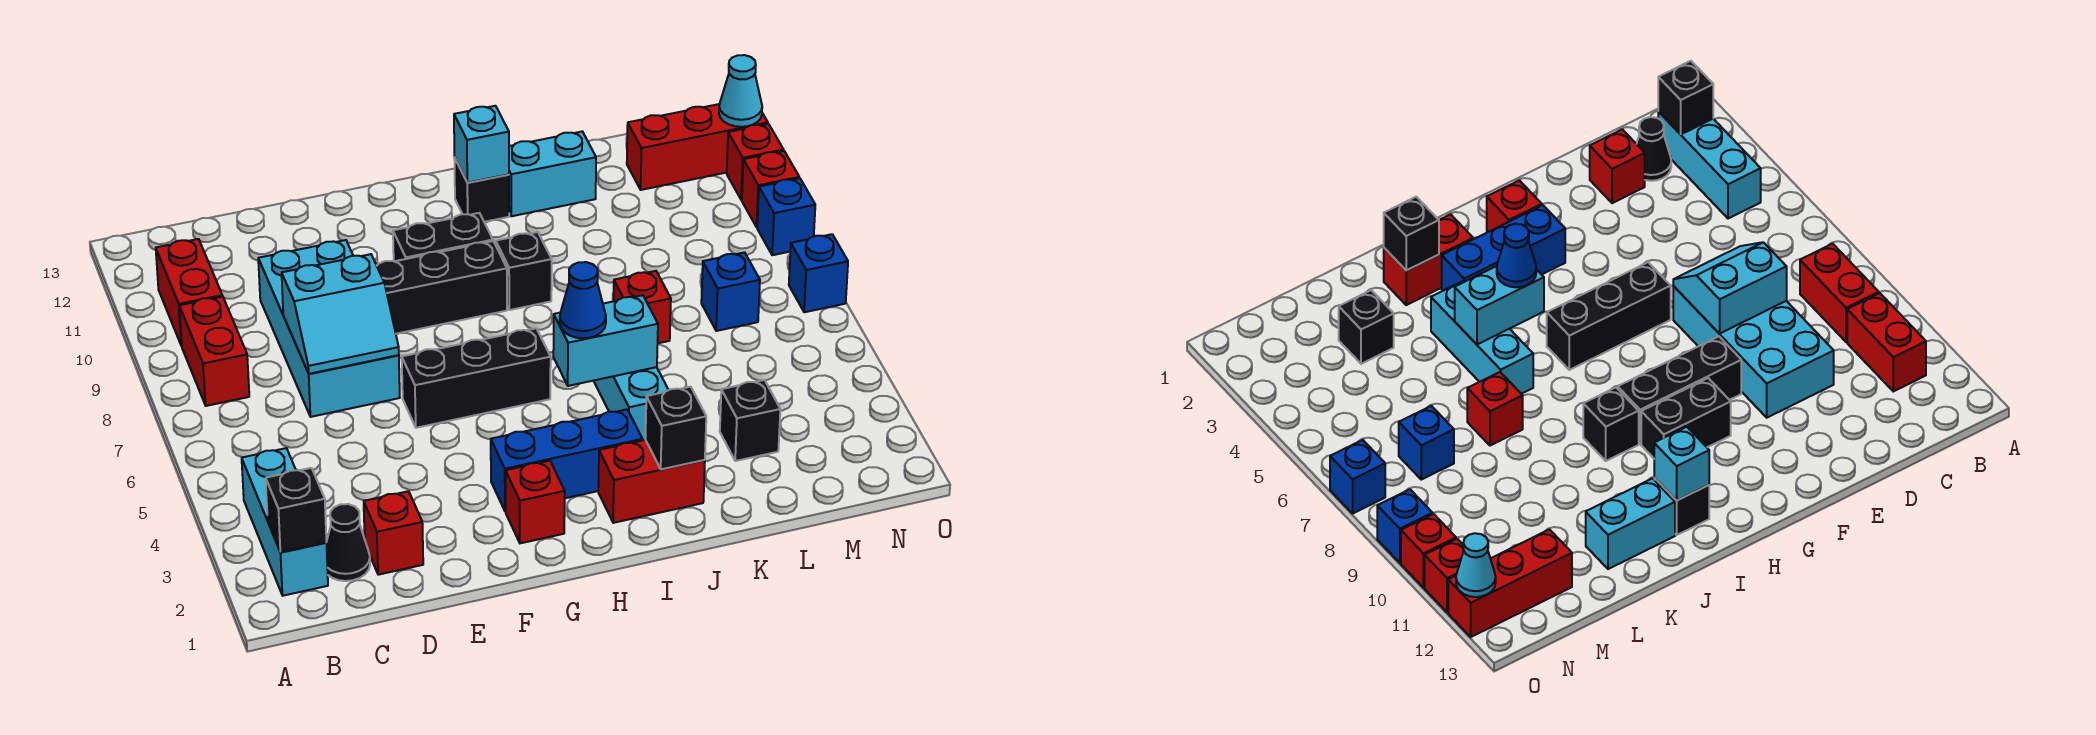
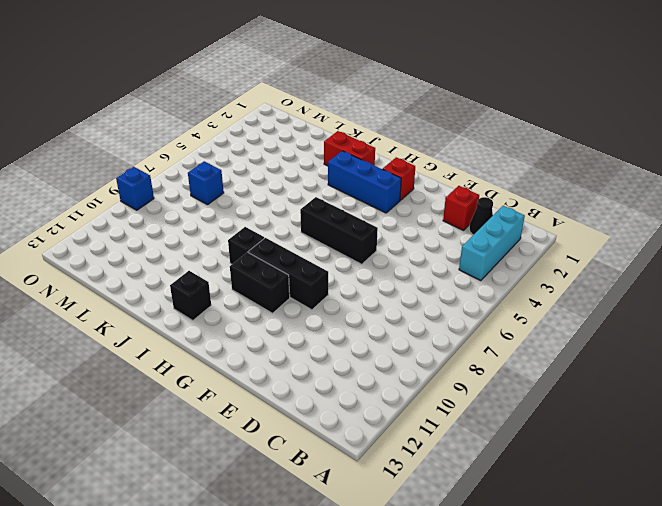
none -> red 1x2 brick [179,296,249,406]
none -> red 1x2 brick [156,239,222,346]
none -> cyan 2x4 brick [258,240,400,417]
none -> cyan 1x3 brick [594,367,668,440]

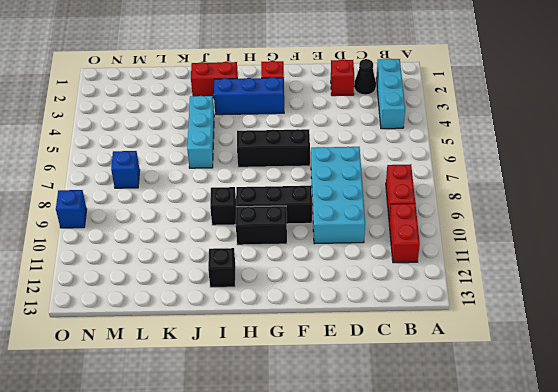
none -> cyan 1x2 brick [509,132,596,216]
none -> red 1x1 brick [614,271,671,343]
none -> black 1x1 brick [720,380,780,461]
none -> red 1x3 brick [627,104,768,190]

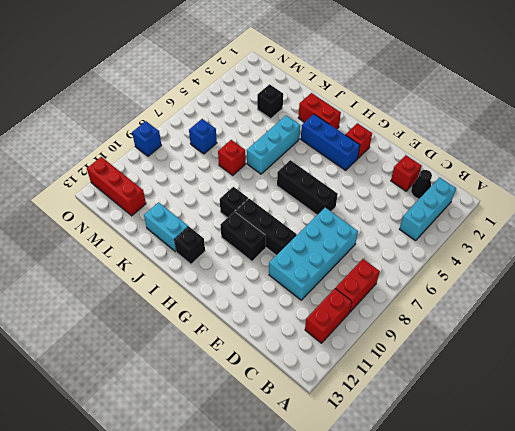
none -> blue 1x1 brick [789,234,848,312]
none -> red 1x1 brick [742,151,799,227]
none -> red 1x1 brick [727,124,784,200]
none -> black 1x1 brick [266,468,326,552]

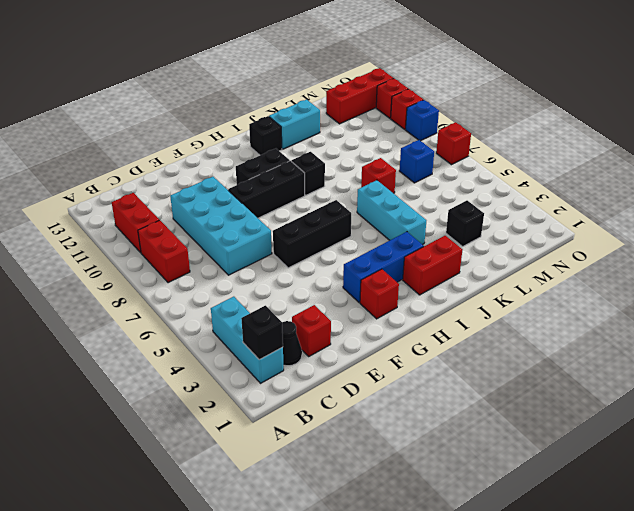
red 1x1 brick [436,122,471,165] -> blue 1x1 brick [789,234,848,312]
none -> cyan 2x2 slope [282,254,399,374]
none -> cyan 1x2 brick [553,295,658,386]
none -> cyan 1x1 brick [454,106,509,183]
none -> black 1x1 brick [645,387,706,469]

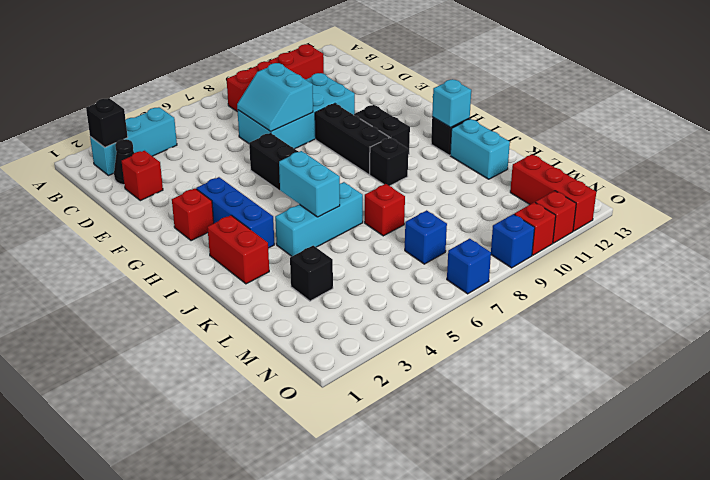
none -> black 1x1 brick [645,387,706,469]
none -> cyan 1x1 cone [719,55,762,127]
none -> blue 1x1 cone [560,262,606,338]

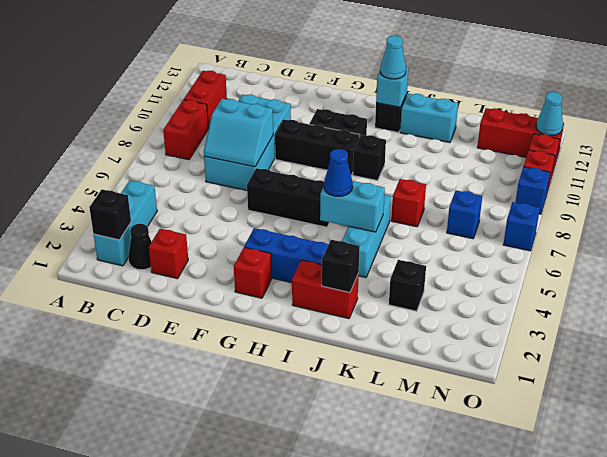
cyan 1x1 cone [380,36,406,79] -> none

